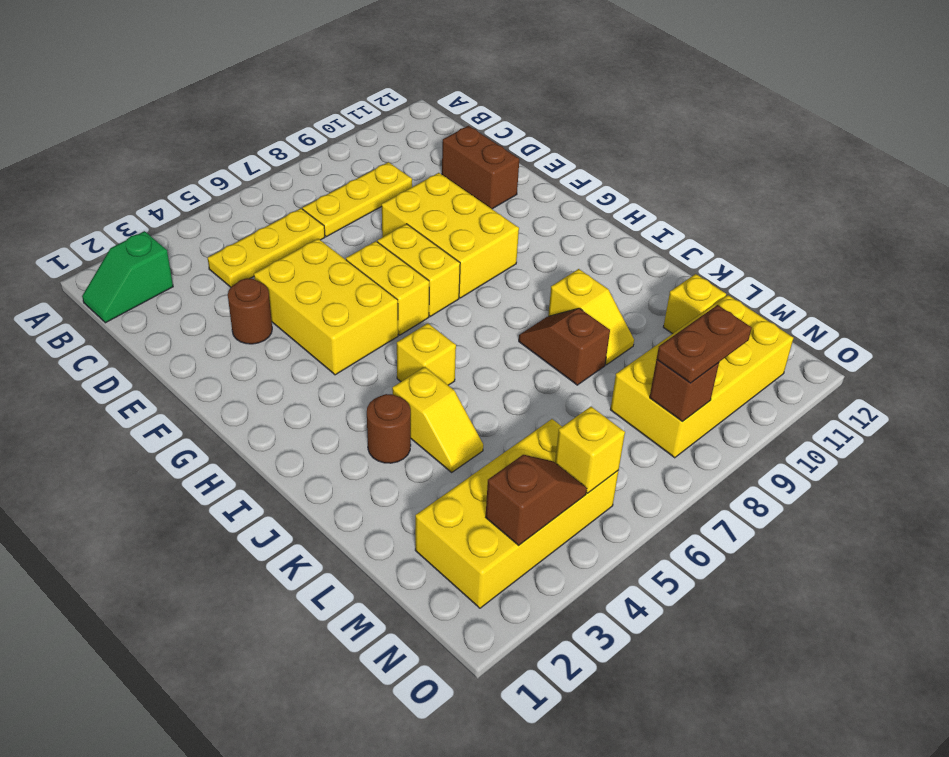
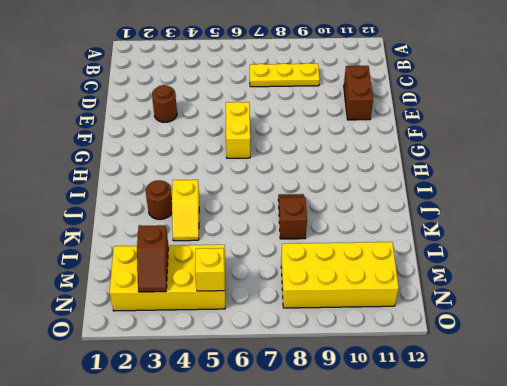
brown 1x2 slope [137,225,168,292] -> brown 1x2 slope turned to [486,455,587,545]
none -> green 1x2 slope [82,231,173,323]
none -> yellow 1x3 plate [208,208,325,287]
none -> yellow 2x3 brick [254,239,398,375]

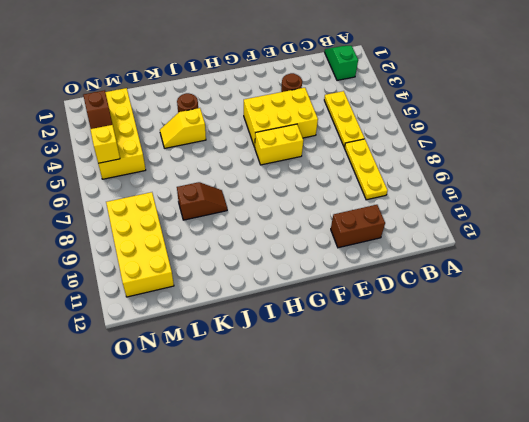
none -> yellow 2x3 brick [382,173,519,298]
none -> yellow 1x2 brick [377,224,460,316]
none -> yellow 1x1 brick [397,323,456,385]

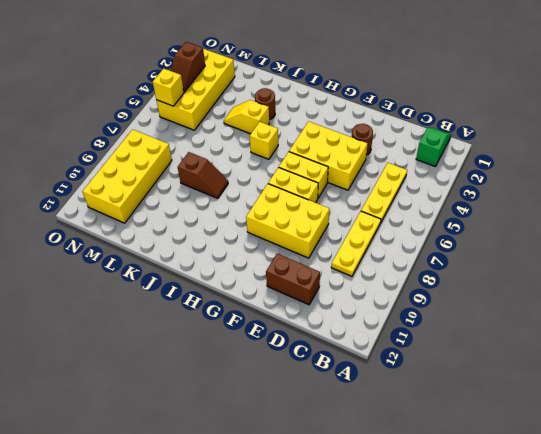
none -> yellow 1x2 slope [548,269,634,365]
none -> yellow 1x1 brick [664,274,726,334]
none -> brown 1x1 brick [650,360,719,421]

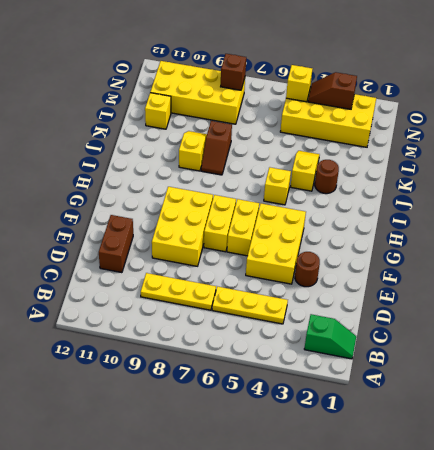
none -> brown 1x2 plate [657,305,752,383]

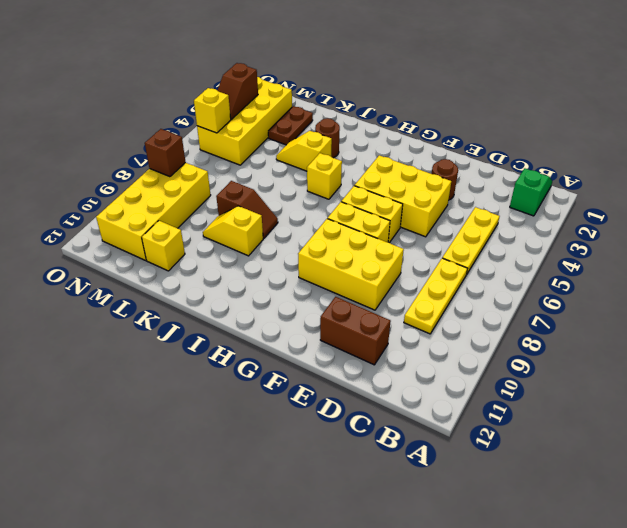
brown 1x2 plate [268,106,313,145] -> brown 1x2 plate moved to [657,305,752,383]

